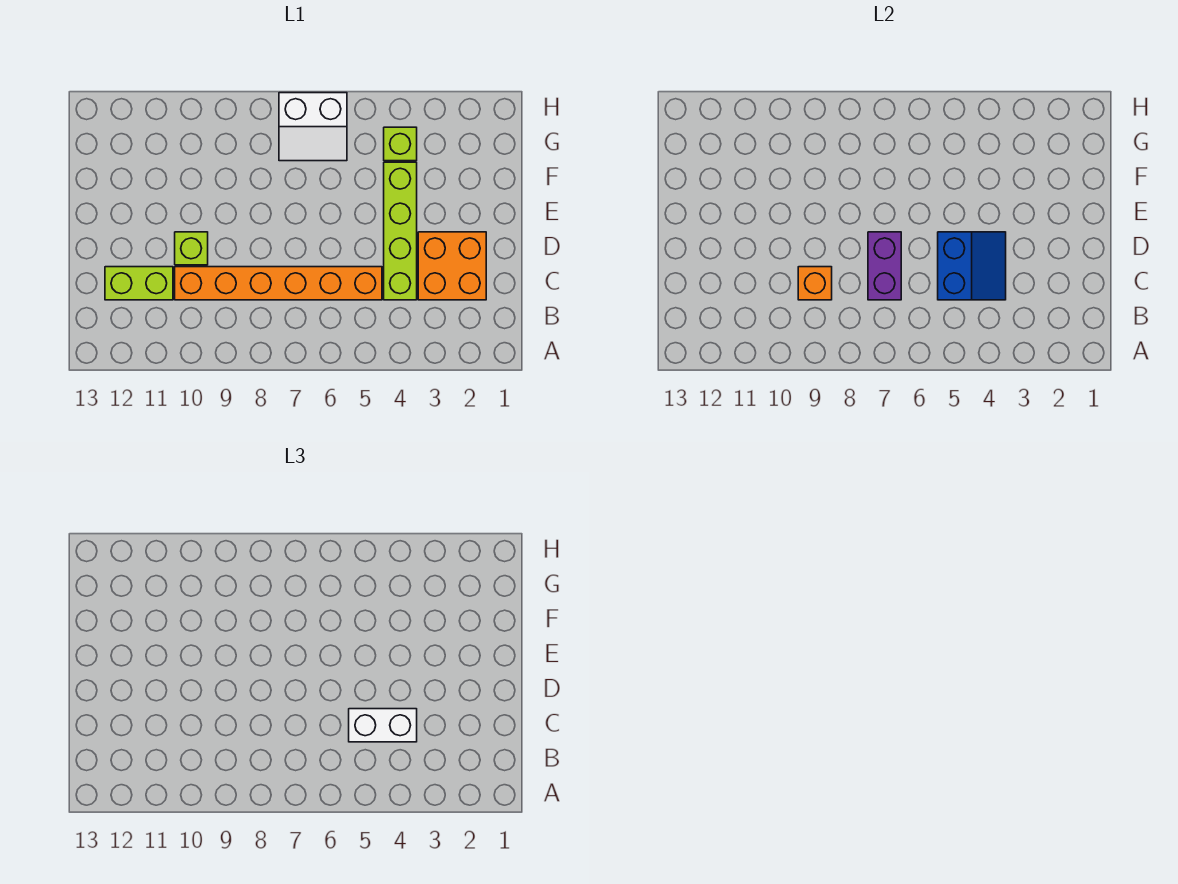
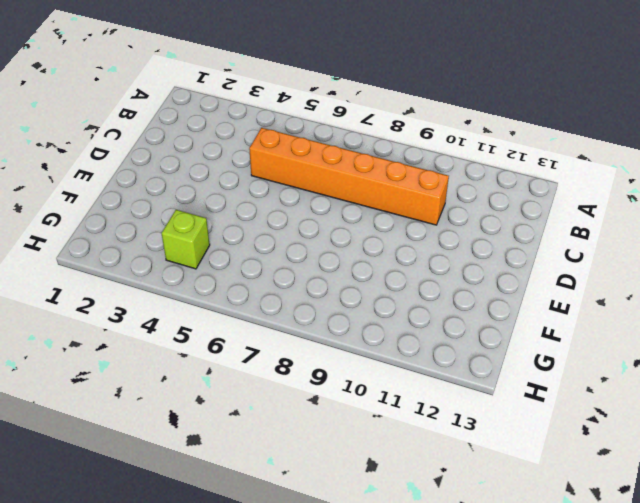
none -> orange 2x2 brick [418,232,486,300]
none -> lime 1x4 brick [384,162,417,300]

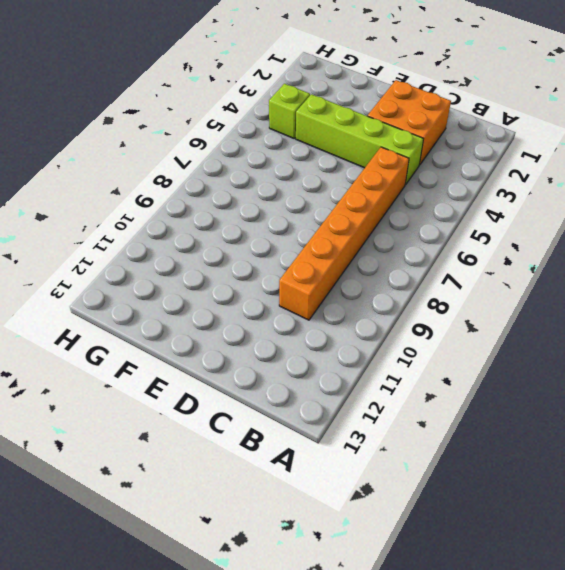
none -> lime 1x2 brick [105,267,173,300]
none -> lime 1x1 brick [175,232,208,265]

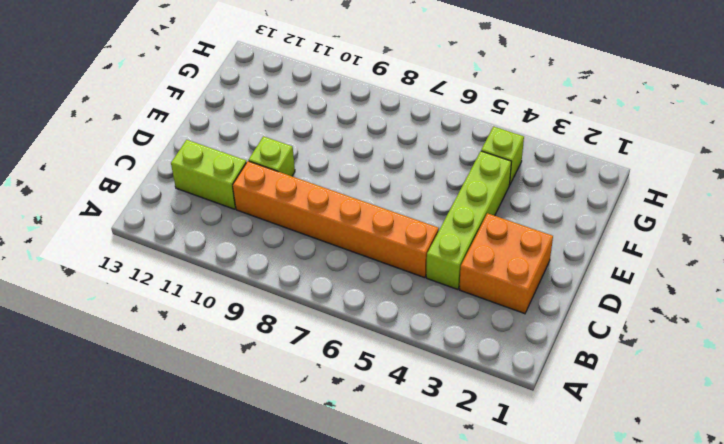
none -> white 2x2 slope [279,93,347,161]
none -> blue 2x2 slope [938,232,1006,300]

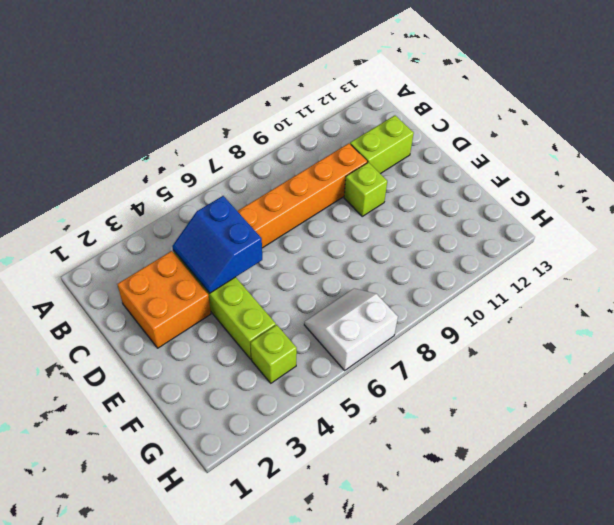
none -> purple 1x2 brick [868,232,901,300]
none -> orange 1x1 brick [798,267,832,300]

